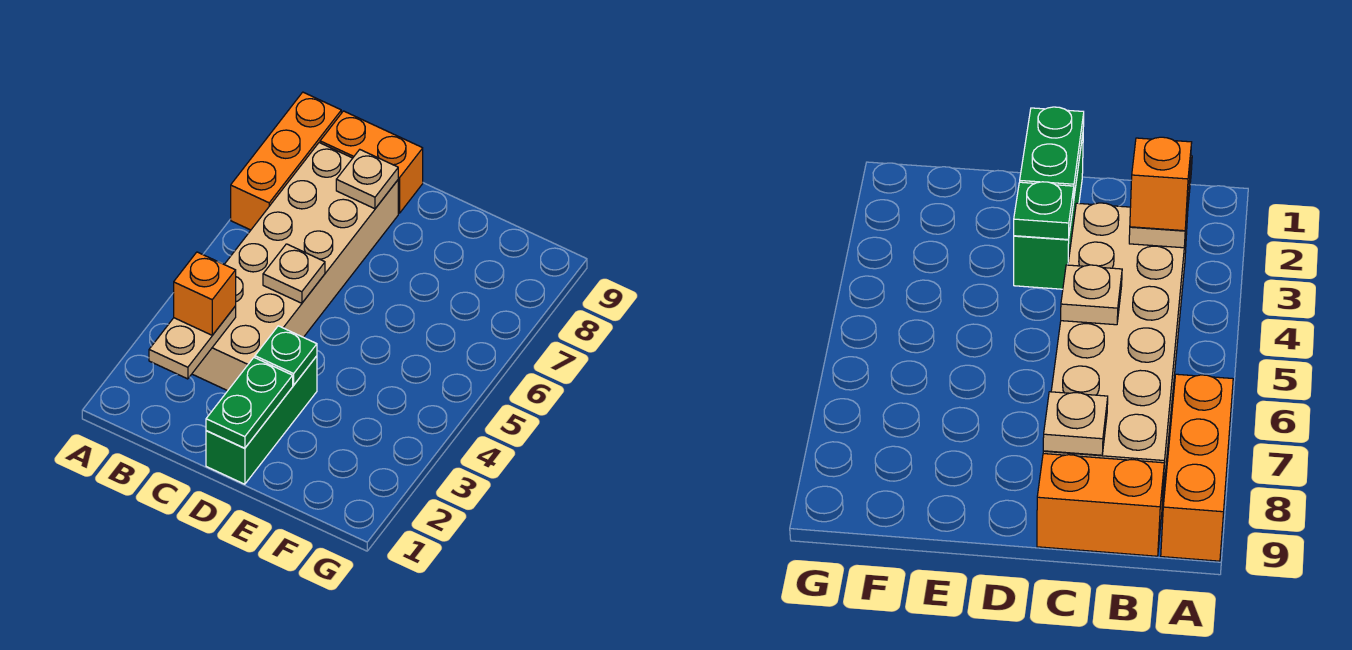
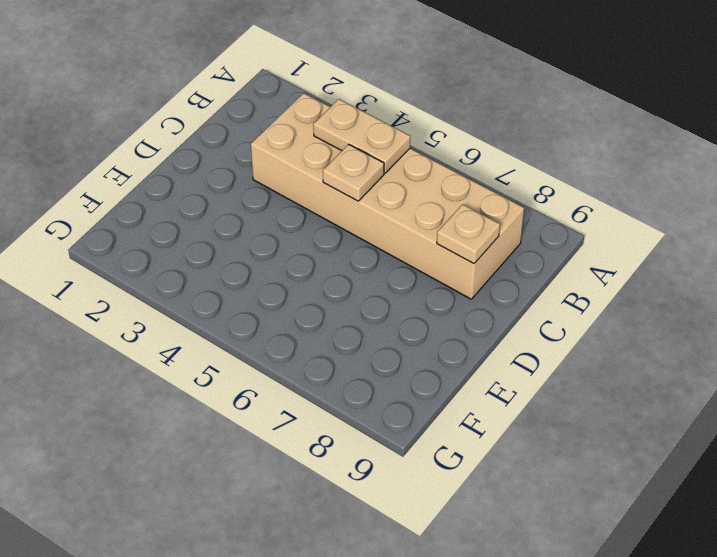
tan 1x2 plate [313,99,410,173] -> tan 1x2 plate moved to [149,306,236,379]
none -> orange 1x3 brick [231,92,341,230]
none -> orange 1x2 brick [320,111,423,213]

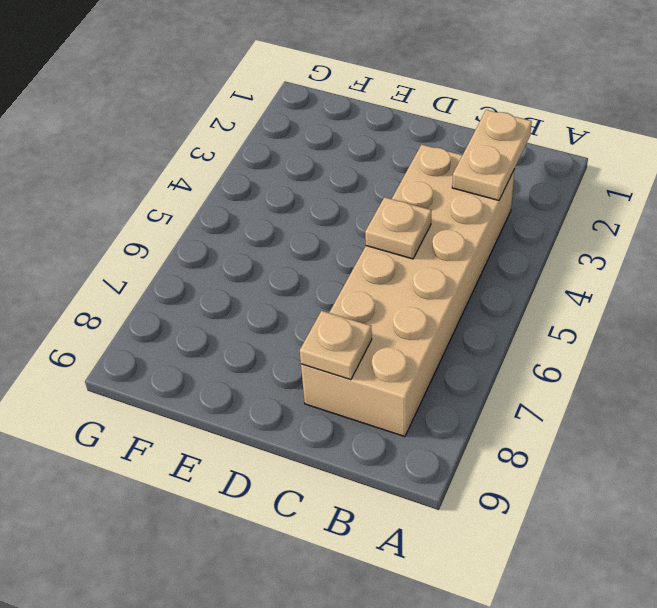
none -> orange 1x3 brick [231,92,341,230]
none -> orange 1x2 brick [320,111,423,213]

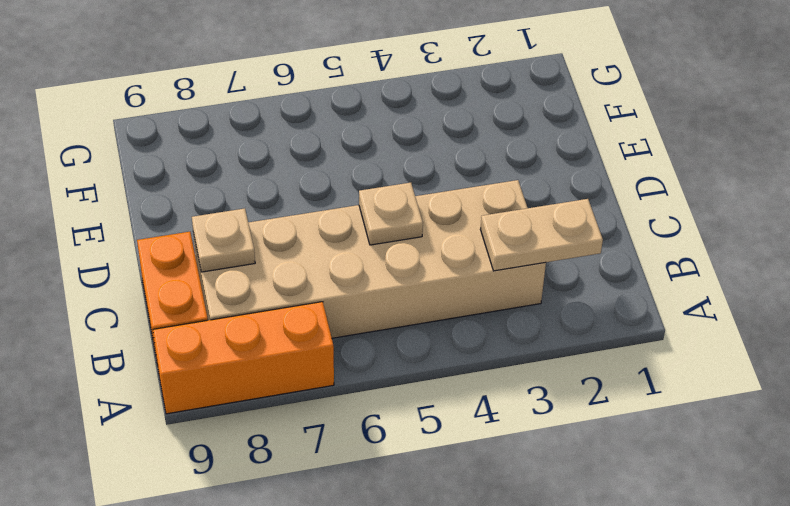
none -> green 1x3 brick [206,356,317,484]
none -> green 1x2 plate [206,358,293,448]

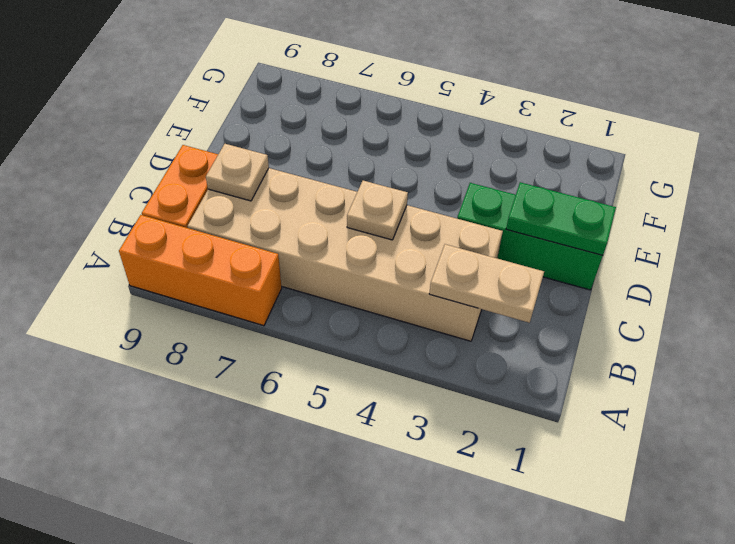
none -> green 1x1 plate [255,326,317,385]
none -> orange 1x1 brick [174,252,236,335]

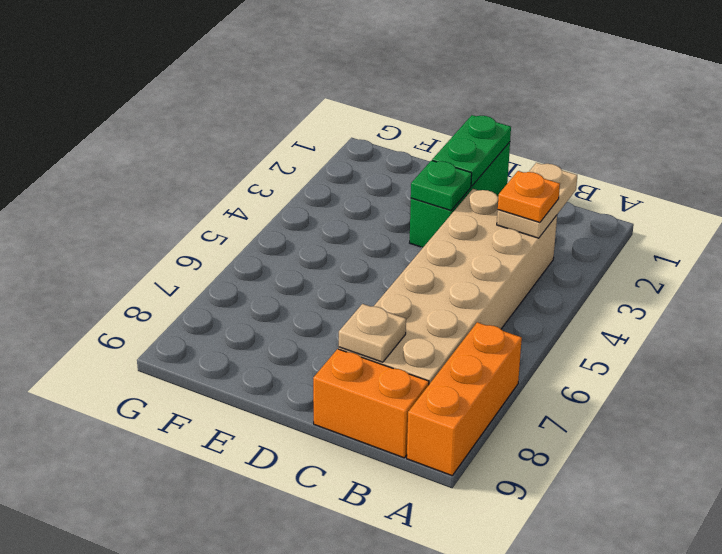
orange 1x1 plate [498,171,560,223] -> orange 1x1 brick [174,252,236,335]
none -> tan 1x1 plate [263,244,325,303]

